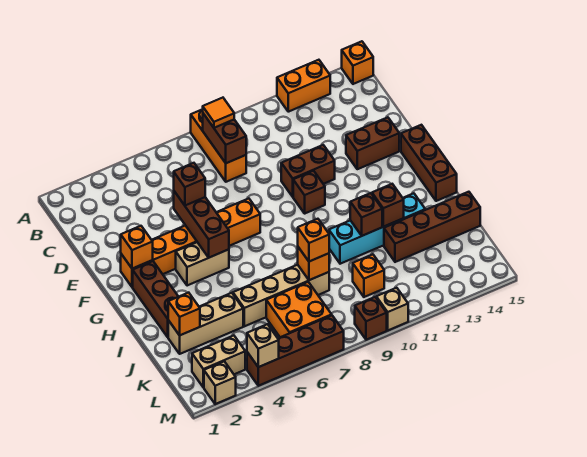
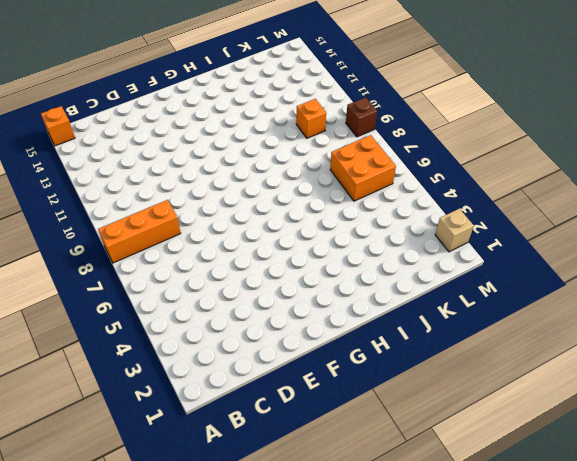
none -> orange 1x2 brick [277,60,330,112]
none -> brown 1x2 brick [281,145,335,197]
none -> brown 1x2 brick [346,117,399,169]
none -> orange 1x6 brick [121,199,260,287]

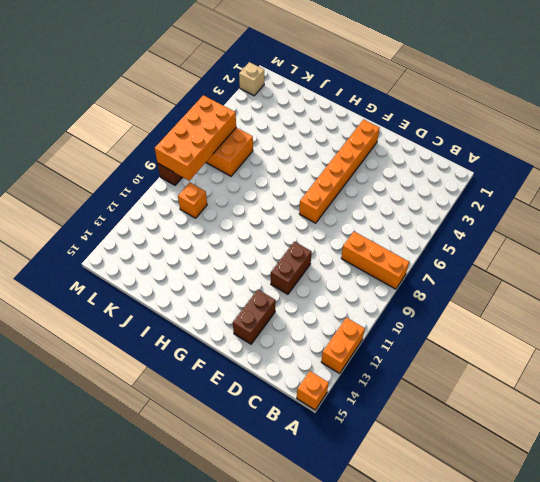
orange 2x4 brick [155,95,236,181] -> none
none -> brown 1x1 brick [293,171,325,213]
none -> brown 1x3 brick [401,125,457,201]
none -> brown 1x3 brick [133,261,178,337]
none -> tan 1x2 brick [176,242,229,286]

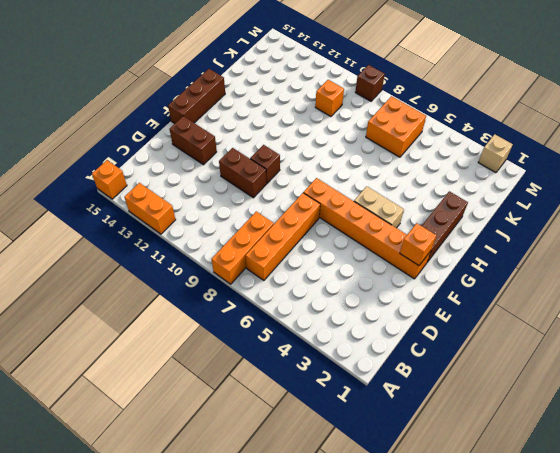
orange 1x4 brick [246,193,320,281] -> none
none -> cyan 1x4 brick [329,193,425,264]
none -> tan 1x3 brick [168,293,243,354]
none -> tan 1x4 brick [233,265,329,326]
none -> brown 1x4 brick [384,192,480,262]

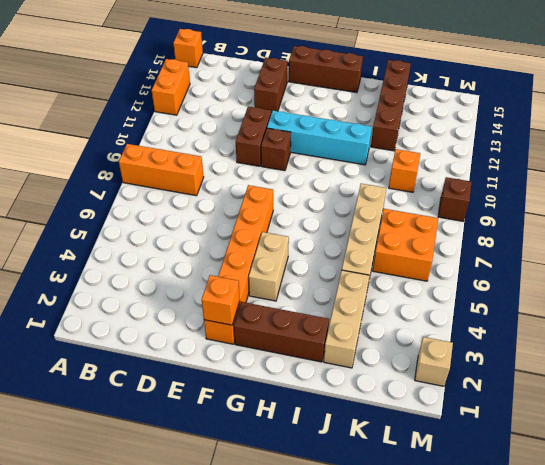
cyan 1x4 brick [267,111,372,165] -> cyan 1x4 brick turned to [329,193,425,264]
none -> tan 1x2 brick [192,336,245,387]
none -> brown 1x4 brick [247,315,344,386]
none -> tan 1x1 brick [376,288,408,330]
none -> brown 1x2 brick [203,114,246,163]

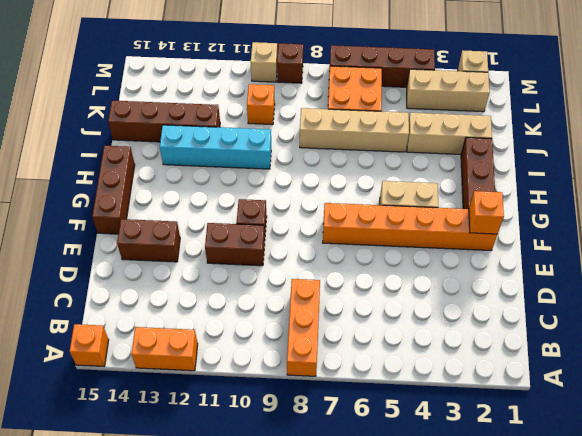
tan 1x3 brick [407,69,490,112] -> tan 1x2 brick [192,336,245,387]
none -> brown 1x2 brick [203,114,246,163]
none -> brown 1x3 brick [174,191,229,258]
none -> brown 1x1 brick [350,193,382,236]
none -> brown 1x1 brick [372,184,404,227]

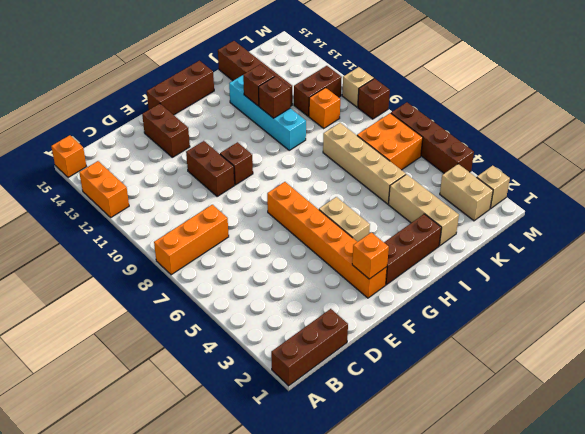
brown 1x3 brick [271,309,348,386] -> brown 1x3 brick moved to [174,191,229,258]
brown 1x2 brick [294,66,342,116] -> brown 1x2 brick moved to [203,114,246,163]
none -> orange 1x1 brick [168,293,200,335]
none -> orange 1x1 brick [298,247,329,280]
none -> tan 1x1 brick [247,324,279,367]
none -> orange 1x1 tile [203,98,234,128]

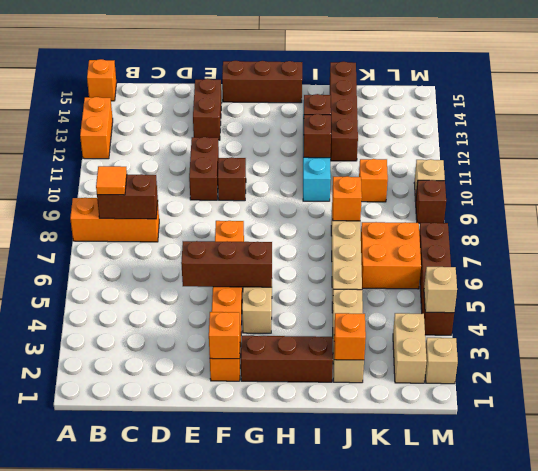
none -> brown 1x1 brick [174,163,205,205]
none -> orange 1x1 brick [298,219,329,261]

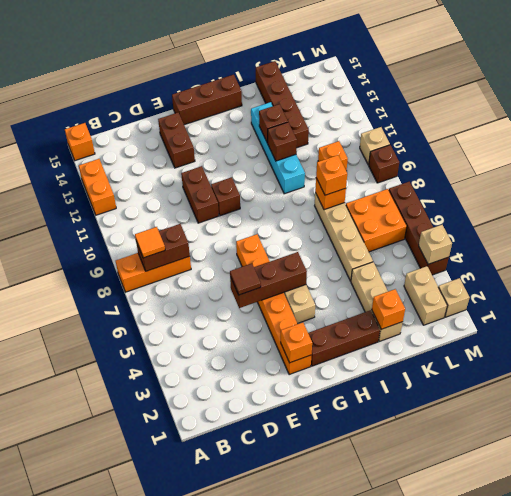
brown 1x1 tile [230,264,261,295] -> brown 1x1 brick [174,163,205,205]

